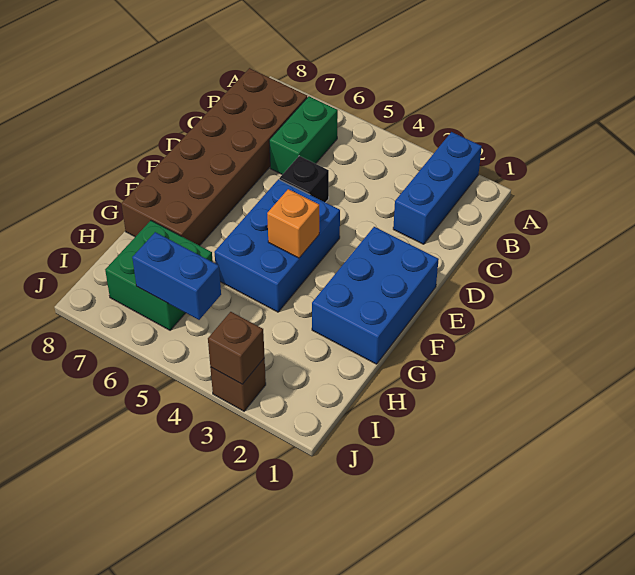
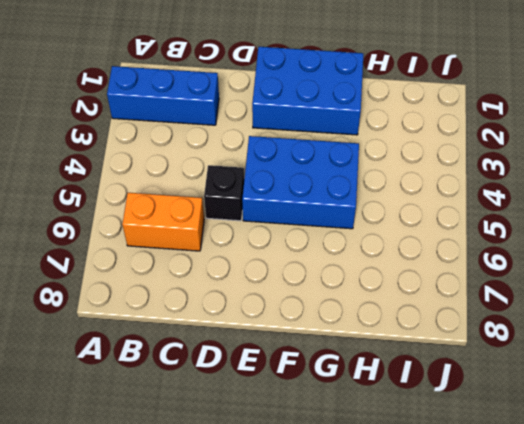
orange 1x2 brick [122,193,204,251] -> green 1x2 brick [269,96,338,175]
none -> brown 2x6 brick [121,68,307,246]
none -> green 2x2 brick [105,221,213,330]

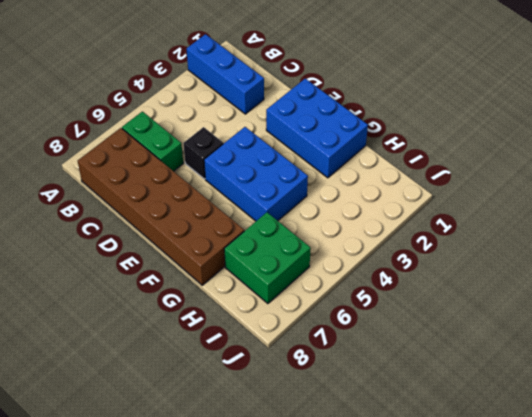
none -> brown 1x1 brick [210,358,266,411]
none -> orange 1x1 brick [267,189,319,258]

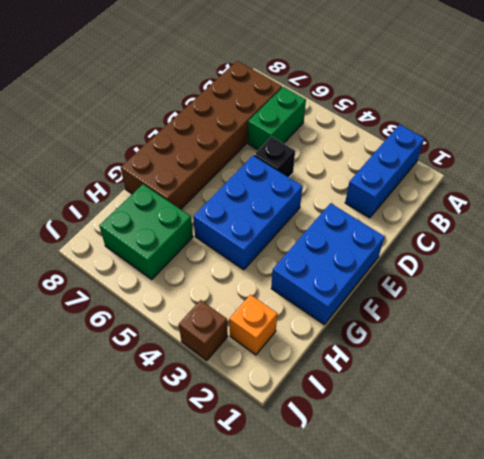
orange 1x1 brick [229,295,277,355] -> orange 1x1 brick moved to [267,189,319,258]
none -> blue 1x2 brick [132,232,221,320]
none -> brown 1x1 brick [208,312,265,384]

